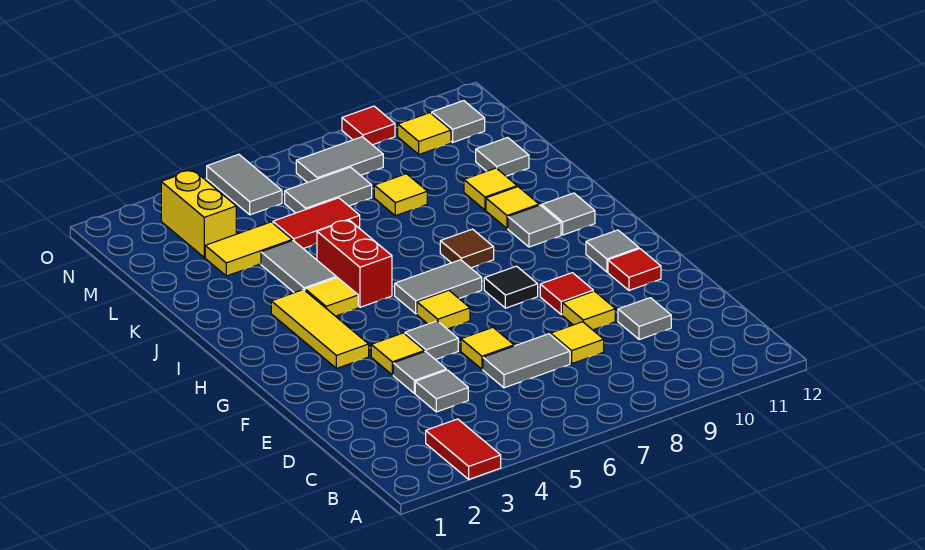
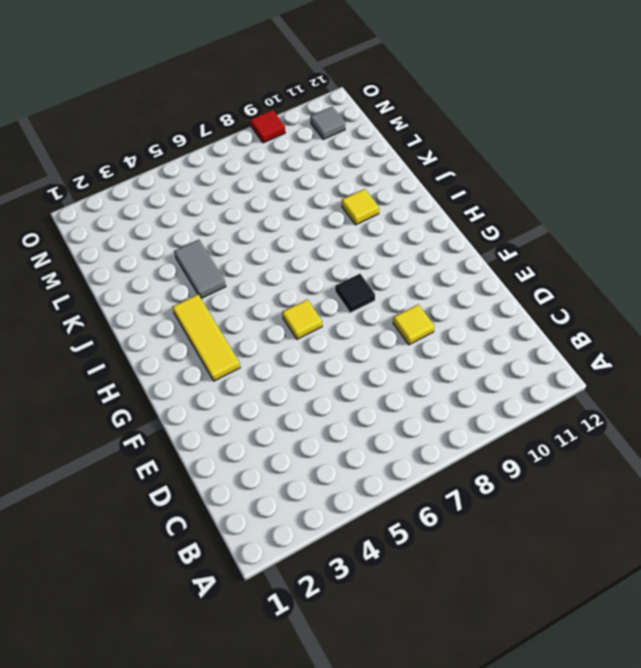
none -> red 1x2 tile [426,419,501,479]
none -> grey 1x1 tile [415,370,468,412]
none -> grey 1x2 tile [483,334,570,388]
none -> yellow 1x1 tile [551,322,604,364]

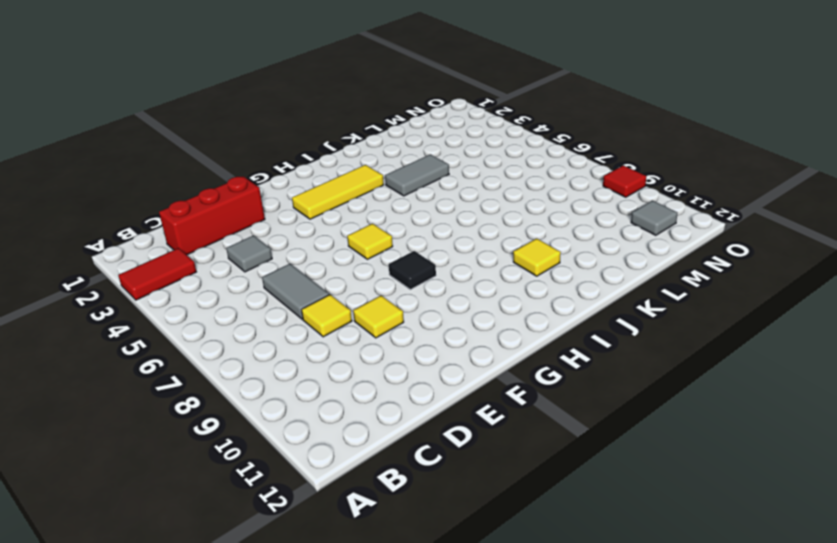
red 1x3 brick [159,176,265,255] -> none
none -> grey 1x1 tile [618,298,671,340]
none -> grey 1x1 tile [393,351,446,393]
none -> yellow 1x1 tile [461,327,514,369]
none -> yellow 1x1 tile [371,333,424,375]

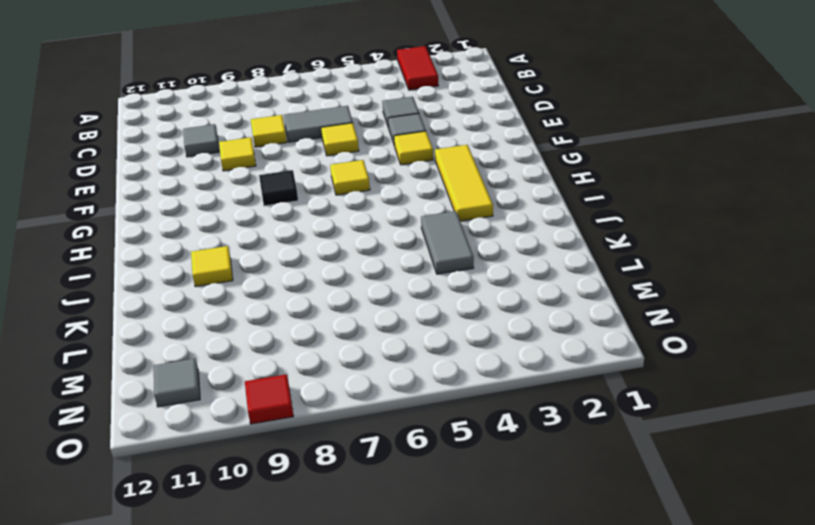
none -> grey 1x1 tile [405,321,458,360]
none -> red 1x1 tile [540,273,593,315]
none -> red 1x1 tile [608,249,661,290]
none -> grey 1x1 tile [586,230,639,272]

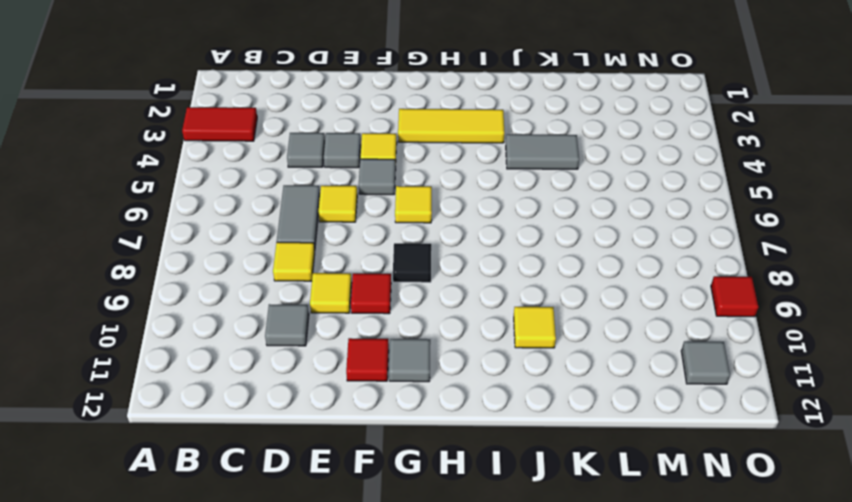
none -> grey 1x2 tile [395,260,482,314]
none -> yellow 1x1 tile [305,277,358,316]
none -> red 1x2 brick [317,220,392,307]
none -> brown 1x1 tile [440,229,494,268]

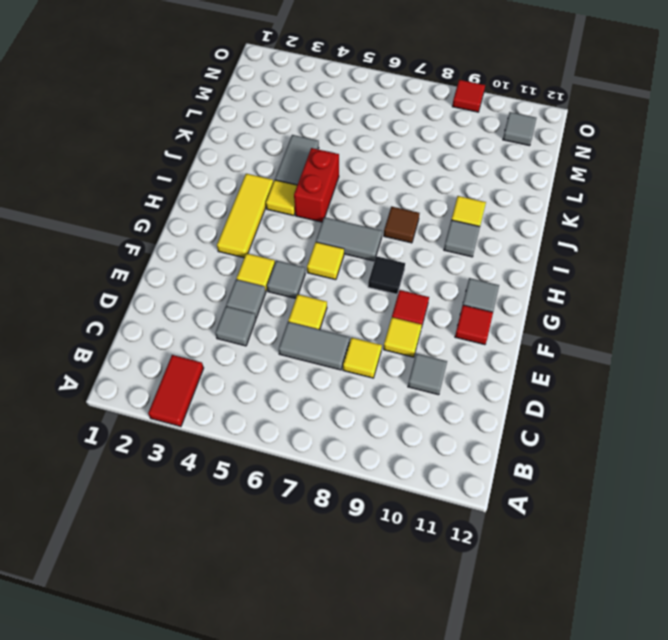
none -> grey 1x1 tile [542,193,595,235]
none -> yellow 1x1 tile [464,168,517,210]
none -> yellow 1x2 tile [205,222,292,276]
none -> red 1x2 tile [273,198,360,249]

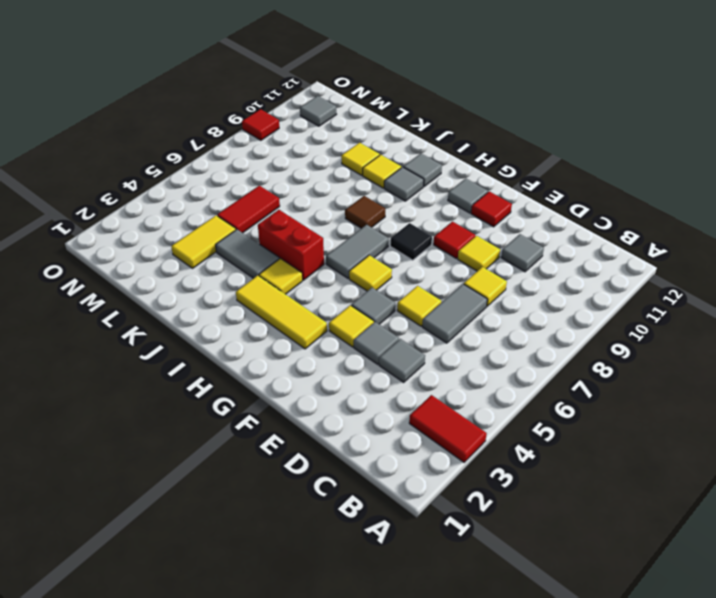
none -> yellow 1x1 tile [374,174,427,216]
none -> grey 1x1 tile [476,138,529,176]
none -> yellow 1x2 brick [161,170,236,257]
none -> grey 1x2 tile [285,167,372,213]

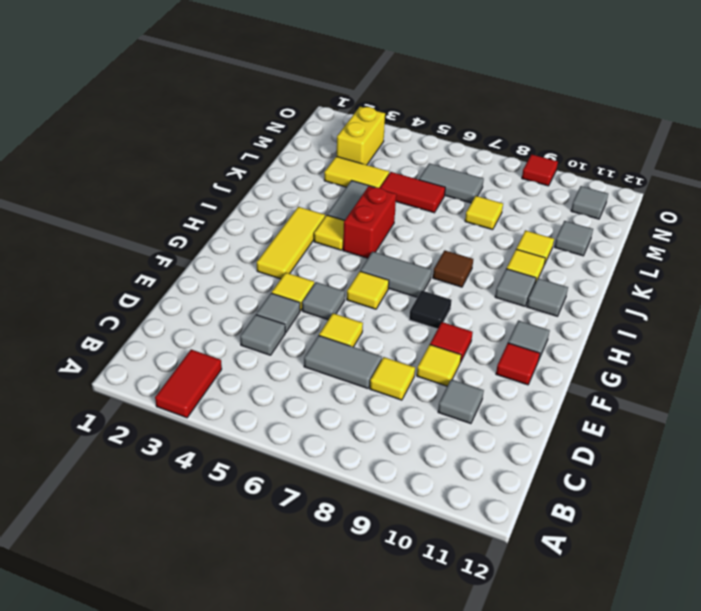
none -> grey 1x2 tile [207,154,282,215]
none -> grey 1x2 tile [296,137,383,183]
none -> yellow 1x1 tile [398,113,451,154]

